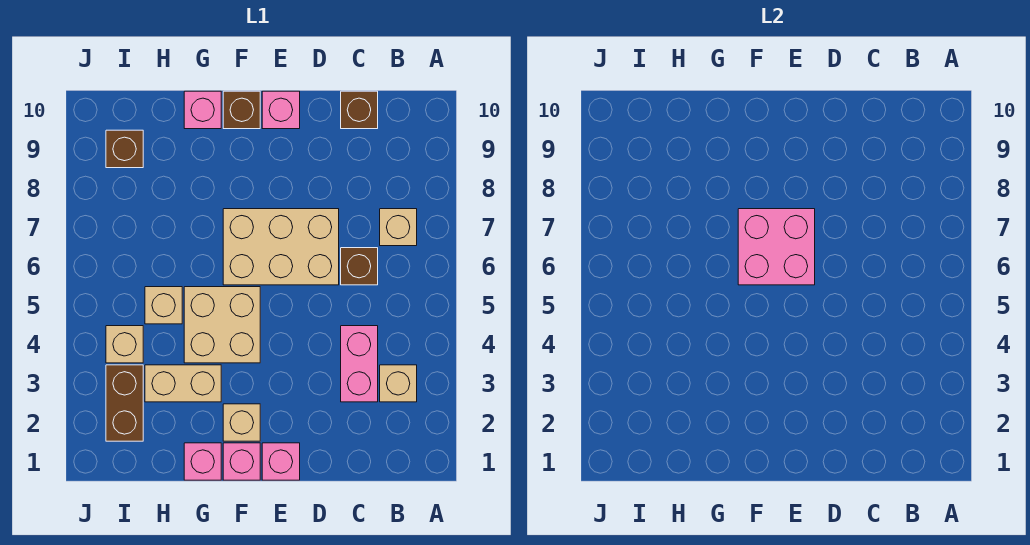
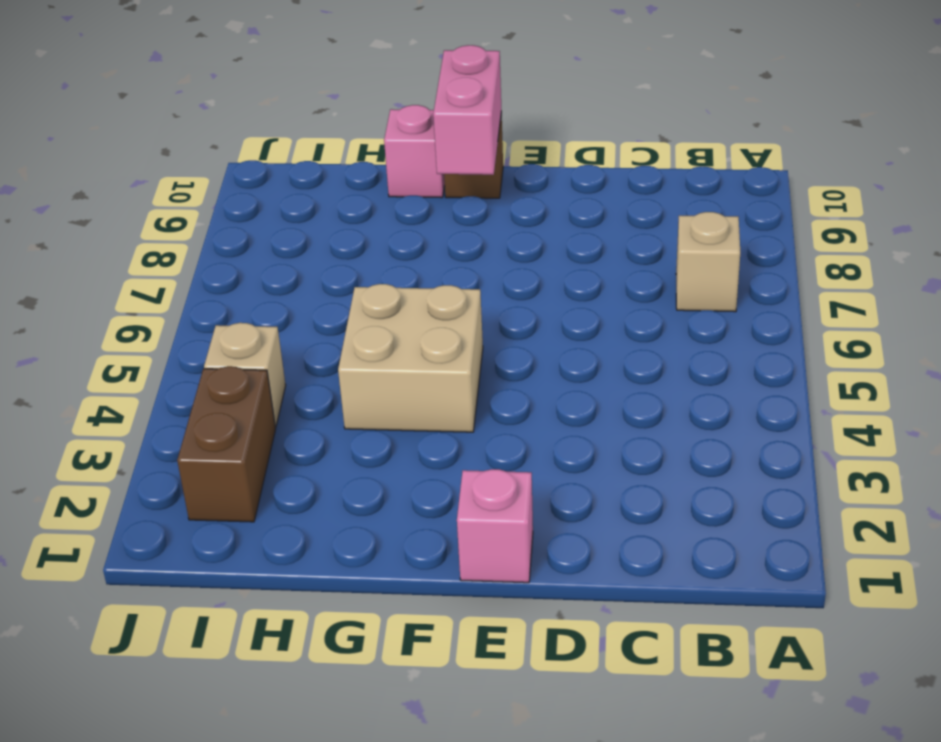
pink 1x2 brick [433,45,501,175] -> pink 1x2 brick moved to [341,326,378,402]
none -> tan 1x1 brick [380,365,417,402]
none -> brown 1x1 brick [341,248,378,285]
none -> brown 1x1 brick [341,91,378,129]

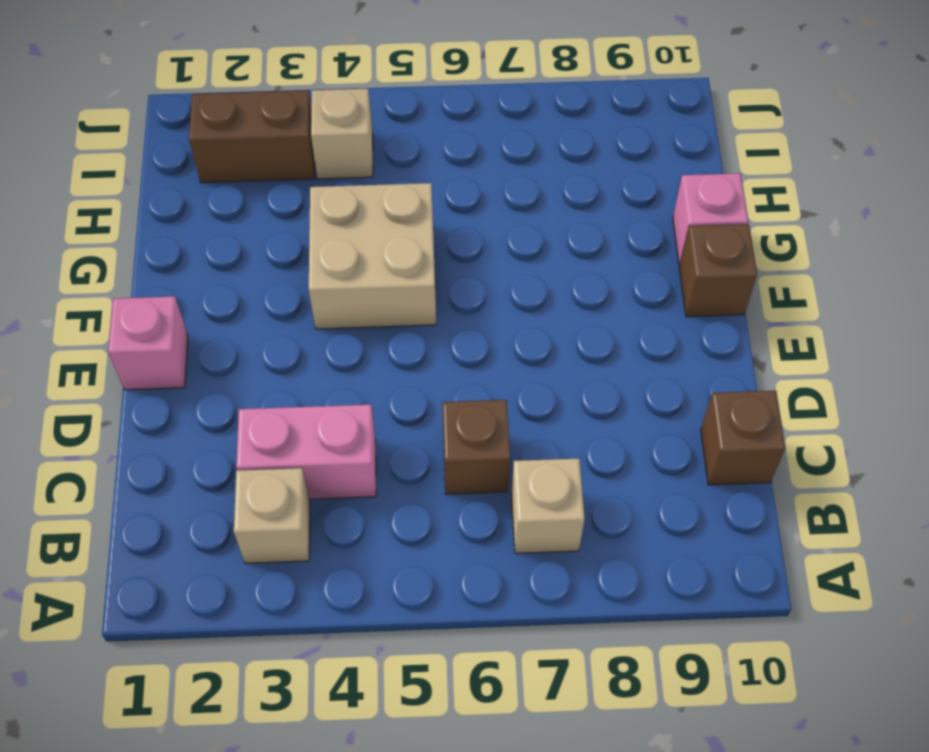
none -> tan 2x3 brick [223,209,339,285]
none -> pink 1x1 brick [262,91,300,129]
none -> pink 1x1 brick [223,443,260,480]

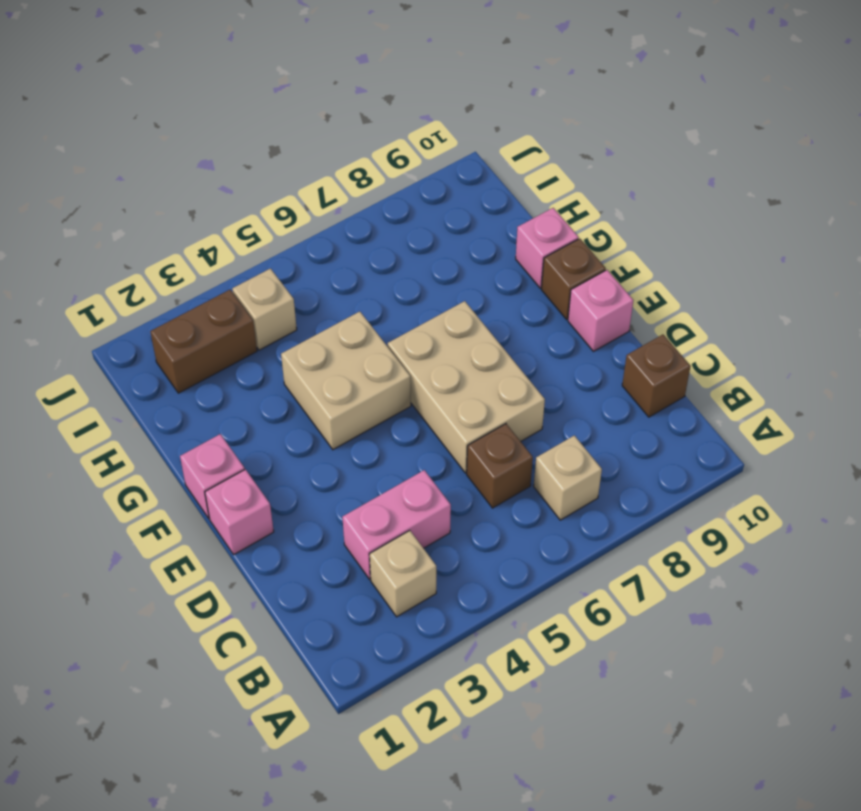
none -> tan 1x1 brick [223,404,260,441]
none -> pink 1x1 brick [184,443,221,480]
none -> tan 1x2 brick [145,365,221,402]

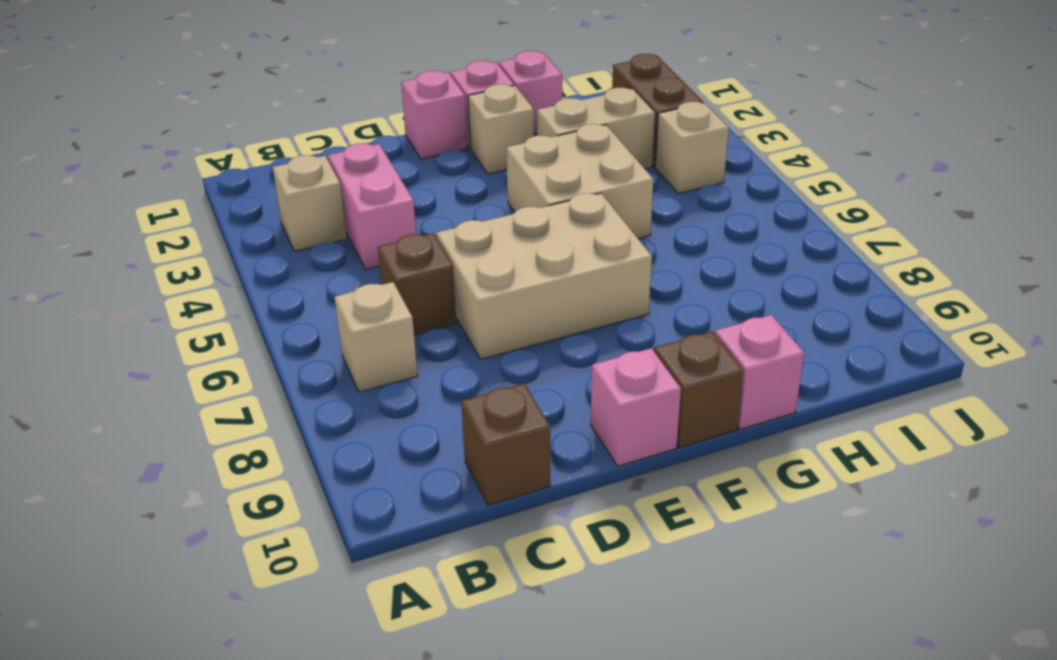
none -> tan 1x1 brick [145,287,182,324]
none -> brown 1x1 brick [106,130,143,168]
none -> pink 2x2 brick [738,209,815,285]

